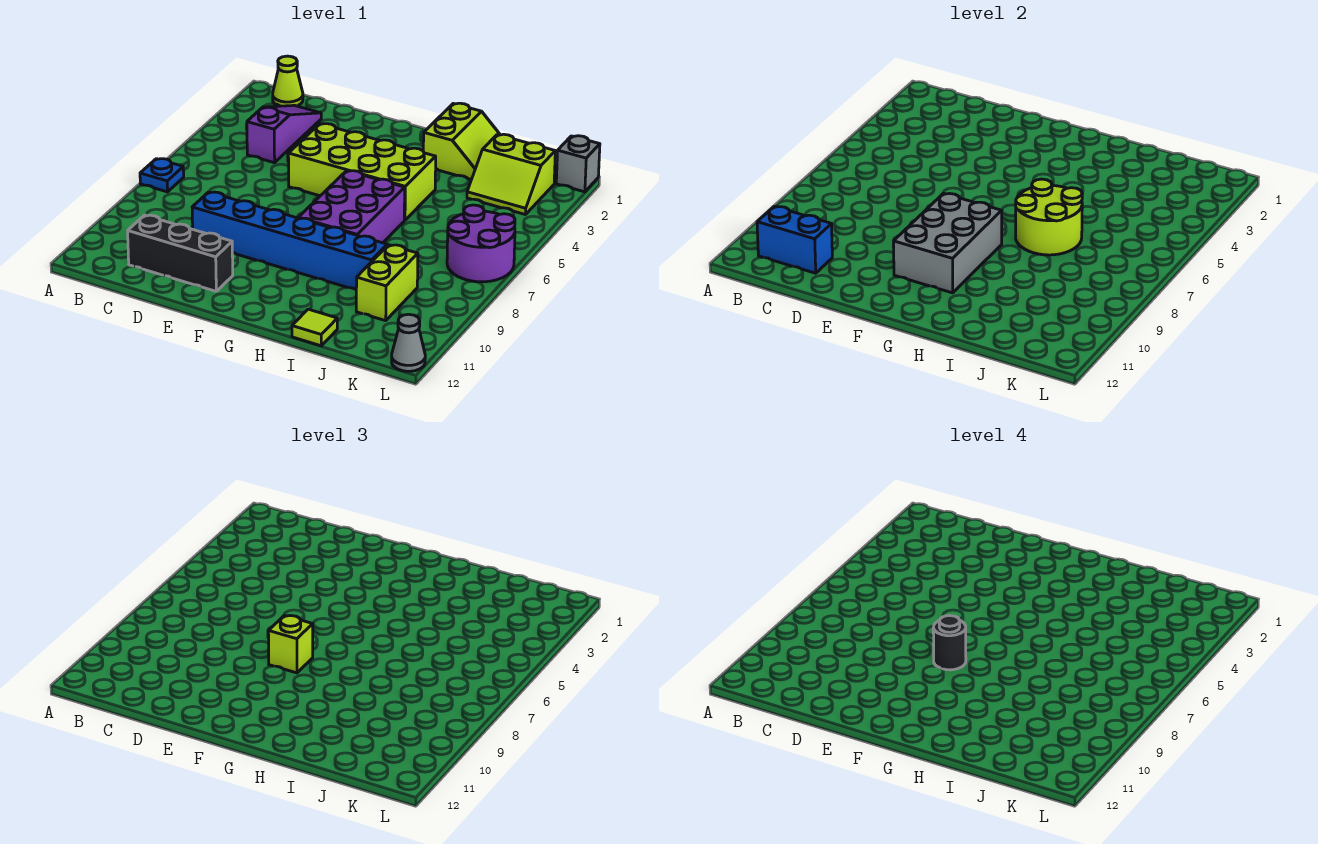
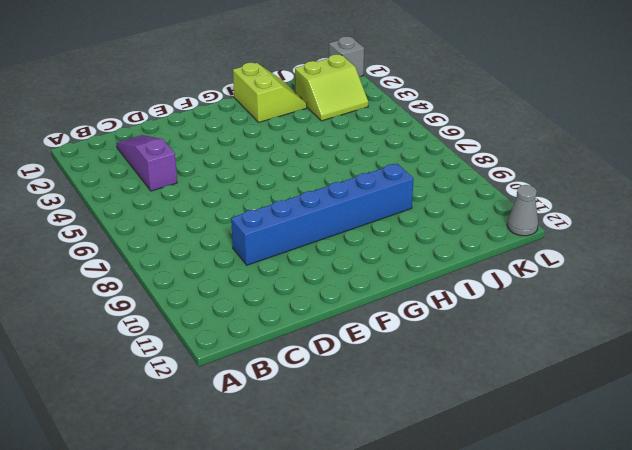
none -> blue 1x1 plate [140,159,184,192]
none -> lime 1x1 cone [273,56,303,106]
none -> black 1x3 brick [128,215,233,291]

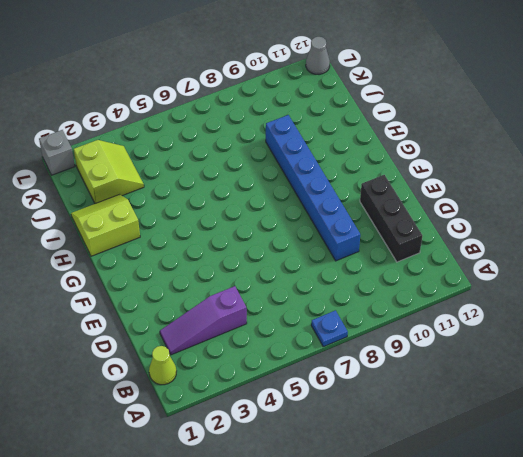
none -> lime 2x4 brick [288,124,436,220]
none -> purple 2x3 brick [298,171,405,243]
none -> lime 1x1 tile [292,309,337,346]

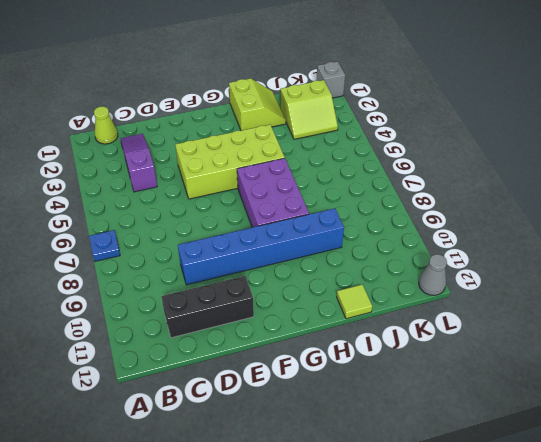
none -> lime 1x2 brick [356,245,418,321]
none -> purple 2x2 round brick [447,205,515,282]
none -> blue 1x2 brick [757,207,832,273]

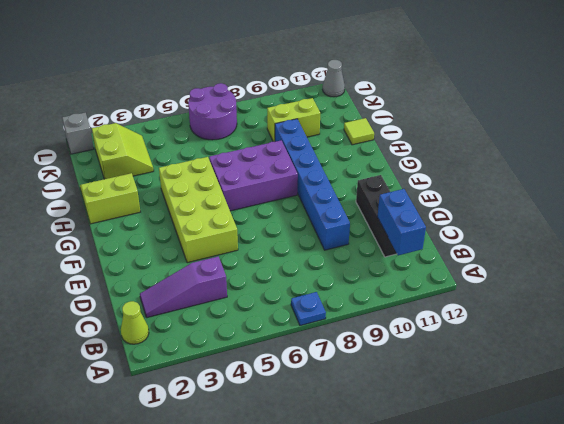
none -> grey 2x3 brick [893,194,1002,293]
none -> lime 2x2 round brick [1016,179,1082,255]
none -> lime 1x1 brick [268,616,313,673]

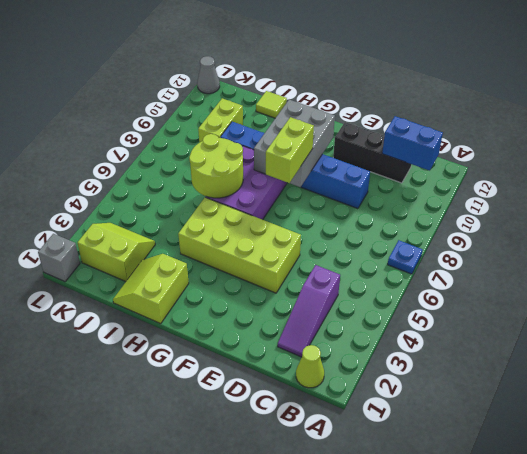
lime 1x2 brick [266,117,314,183] -> lime 1x1 brick [268,616,313,673]
none -> purple 2x2 round brick [447,205,515,282]
none -> black 1x1 round brick [933,616,966,670]

